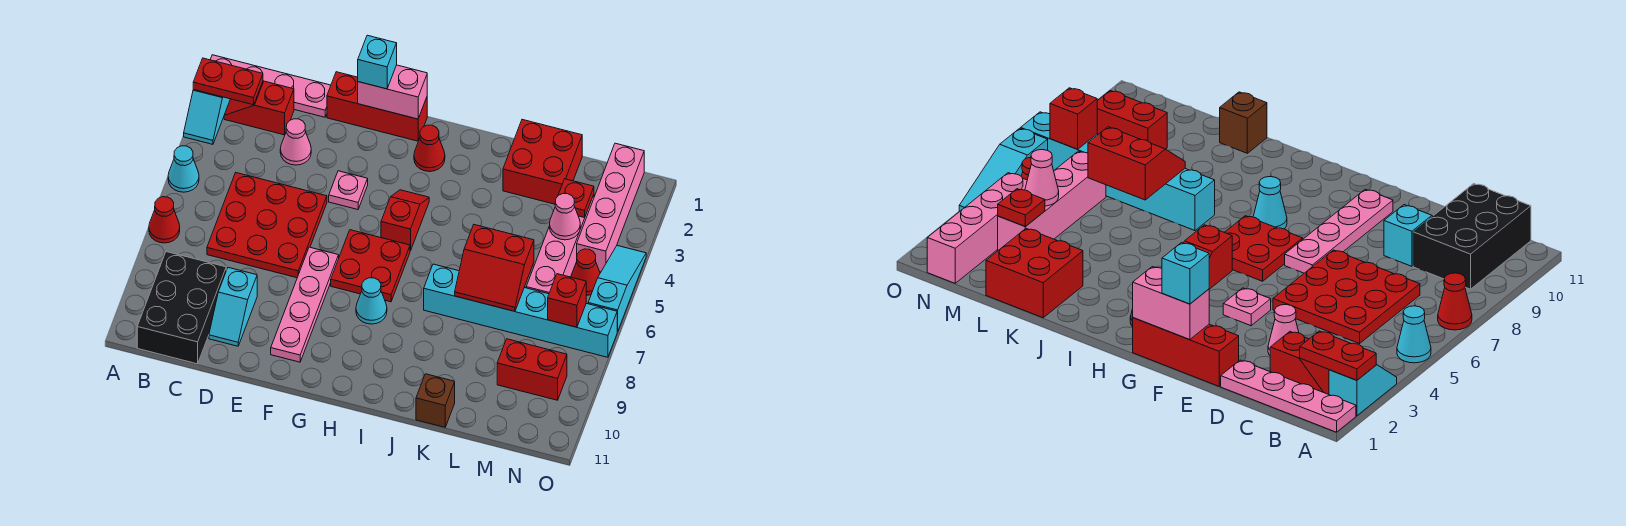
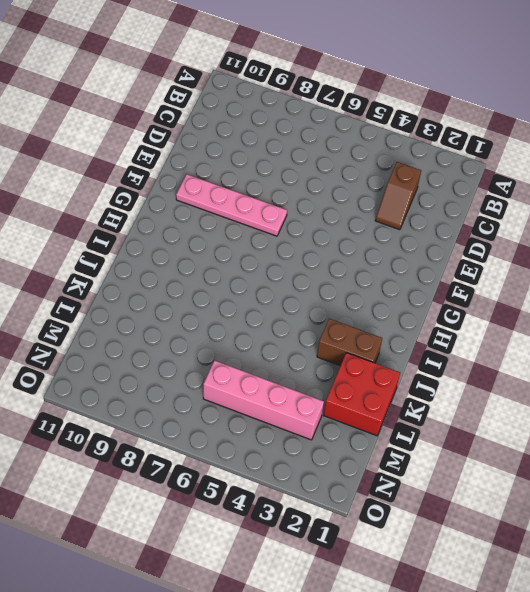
brown 1x2 slope [375,162,421,230] -> pink 1x1 cone [280,119,311,165]
brown 1x2 brick [317,319,382,366] -> none
none -> pink 1x4 plate [210,55,331,117]
none -> cyan 1x2 slope [184,89,230,144]
none -> cyan 1x1 cone [168,146,199,192]
none -> red 1x1 cone [149,197,180,243]

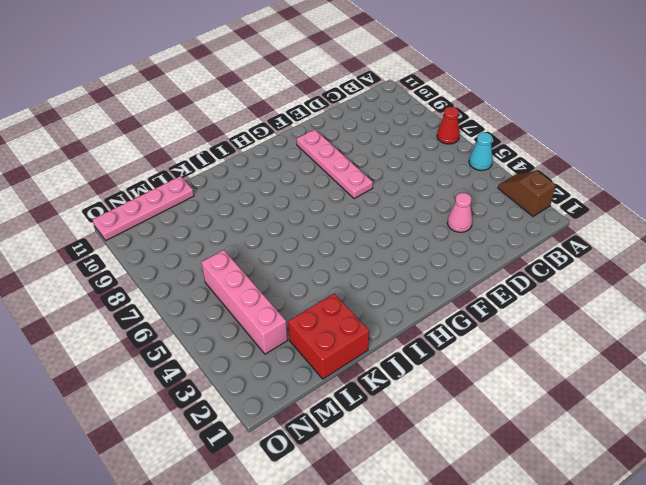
brown 1x2 slope [498,171,556,216] -> cyan 1x2 slope [184,89,230,144]
pink 1x4 plate [93,176,194,240] -> pink 1x4 plate moved to [210,55,331,117]
none -> red 1x2 slope [224,81,294,135]
none -> black 2x3 brick [137,252,226,364]
none -> red 3x3 plate [207,173,327,278]
none -> cyan 1x2 slope [209,267,257,346]

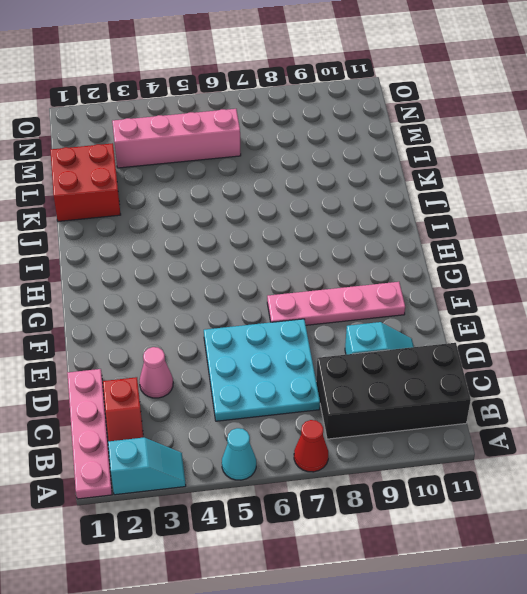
black 2x4 brick [316,343,471,439] -> black 2x3 brick [137,252,226,364]
cyan 3x3 plate [204,319,320,421] -> red 3x3 plate [207,173,327,278]
none -> red 1x3 brick [327,72,427,141]
none -> pink 1x1 plate [329,171,368,210]
none -> red 2x2 plate [331,230,410,302]
none -> red 1x1 cone [414,125,445,172]

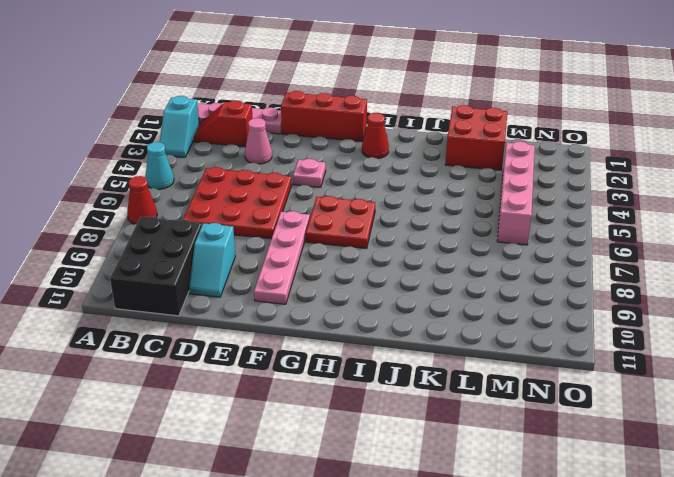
none -> red 1x2 slope [381,190,429,251]
none -> cyan 1x1 cone [356,278,387,324]
none -> cyan 1x6 brick [424,264,617,357]
none -> brown 1x1 brick [416,374,455,427]

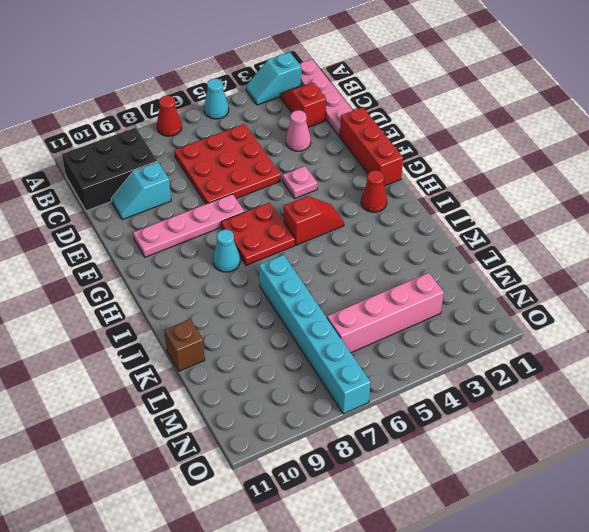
none -> red 2x2 brick [503,120,582,204]
none -> red 1x2 brick [497,339,567,400]
none -> pink 1x4 brick [577,143,644,272]
none -> red 1x1 cone [571,249,600,296]

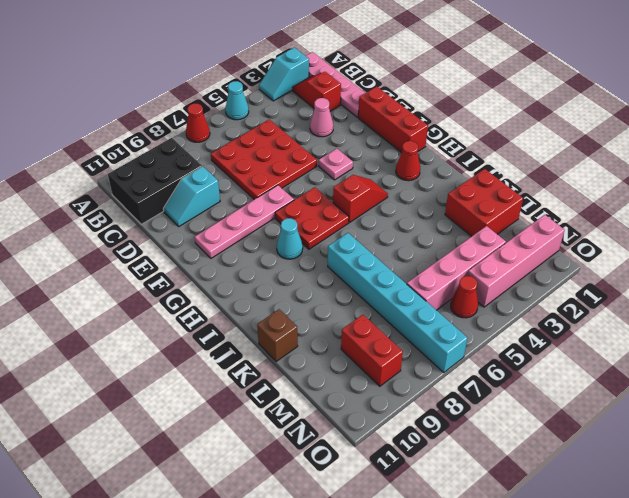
none -> cyan 1x3 slope [588,246,646,332]
none -> red 1x2 plate [193,58,263,105]
none -> pink 1x2 brick [358,65,427,119]
none -> red 2x2 slope [455,225,534,311]

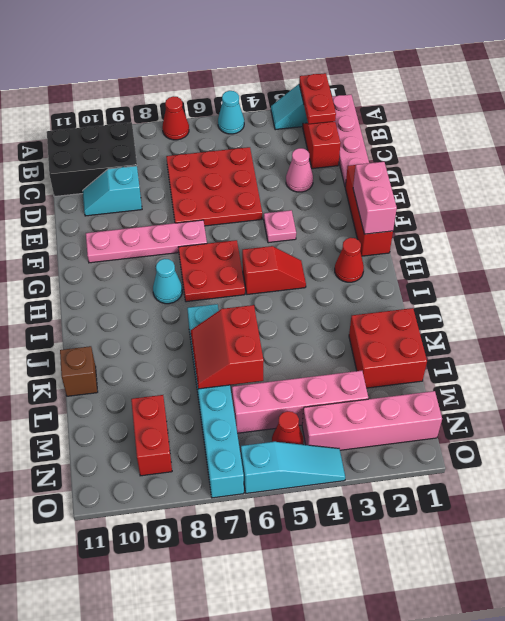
none -> red 1x1 plate [558,179,594,218]
none -> pink 1x1 cone [550,194,580,240]
none -> red 1x1 brick [548,274,586,327]
none -> cyan 1x1 brick [358,35,397,89]

